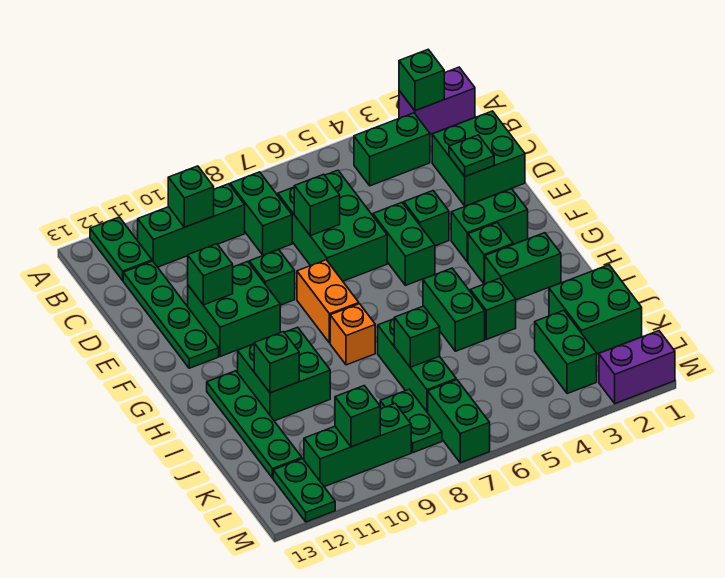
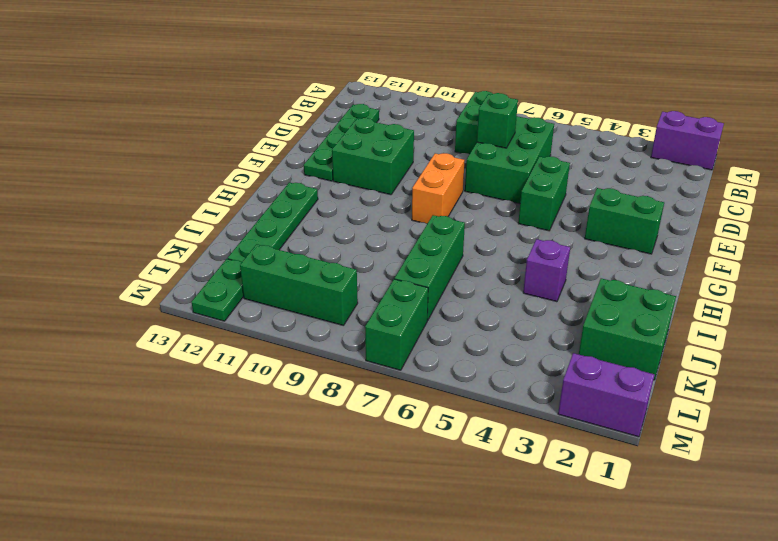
purple 1x1 brick [523,239,570,302] -> green 1x1 brick [470,278,516,339]
none -> green 1x2 plate [90,217,152,280]
none -> green 1x2 brick [354,113,430,186]
none -> green 1x3 brick [138,184,245,267]
none -> green 2x2 brick [432,111,525,206]

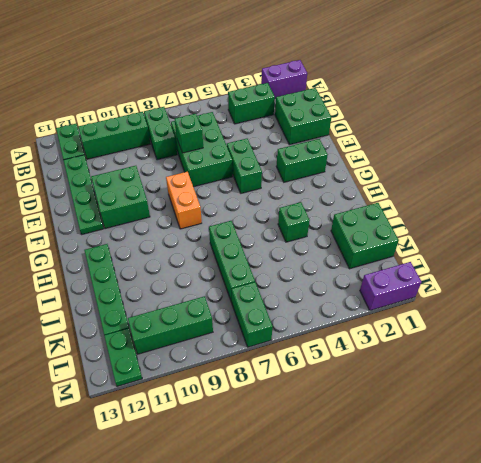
none -> green 1x1 brick [403,191,449,246]
none -> green 1x1 brick [249,250,295,305]
none -> green 1x1 brick [468,223,513,284]
none -> green 1x2 brick [485,233,561,300]

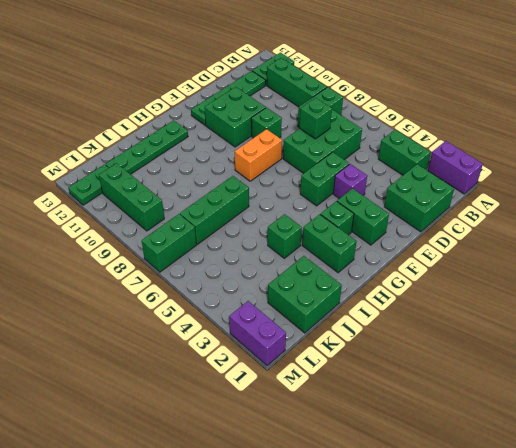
purple 1x1 brick [333,164,367,199] -> green 1x1 brick [403,191,449,246]
none -> green 1x2 brick [423,268,485,351]
none -> orange 1x1 brick [330,304,375,365]
none -> green 2x2 brick [238,327,330,421]
none -> green 1x2 brick [535,310,597,394]

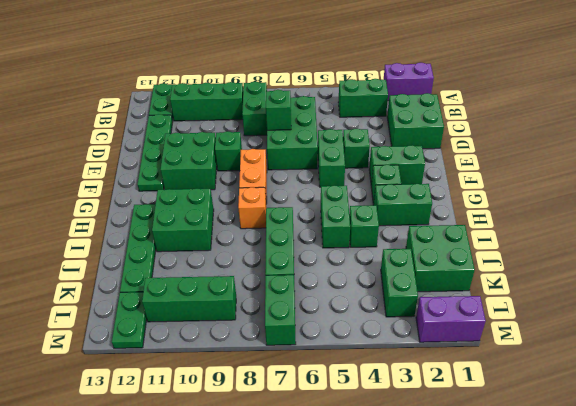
none -> green 1x2 plate [380,389,442,453]
none -> green 1x1 brick [399,50,444,111]
none -> green 1x1 brick [168,166,214,227]
none -> green 1x1 plate [449,135,494,176]

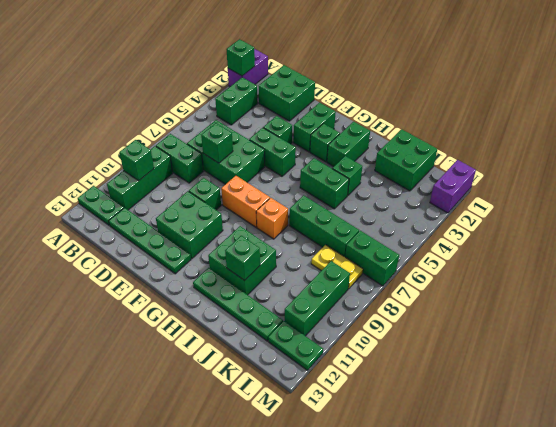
yellow 1x2 plate [311,245,363,289] -> green 1x2 plate [380,389,442,453]
none -> green 1x2 brick [535,310,597,394]
none -> green 1x1 plate [449,135,494,176]
none -> green 1x1 brick [188,244,233,305]
none -> green 1x1 brick [394,306,440,367]

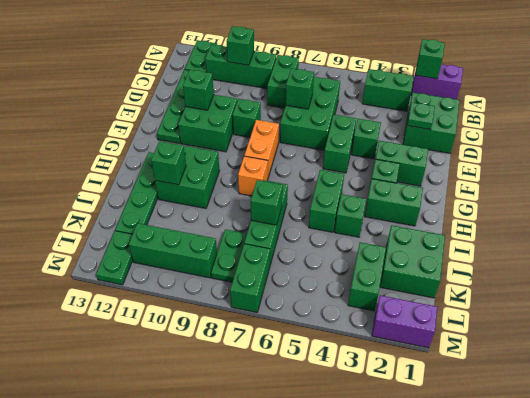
none -> green 1x1 brick [335,386,380,447]

